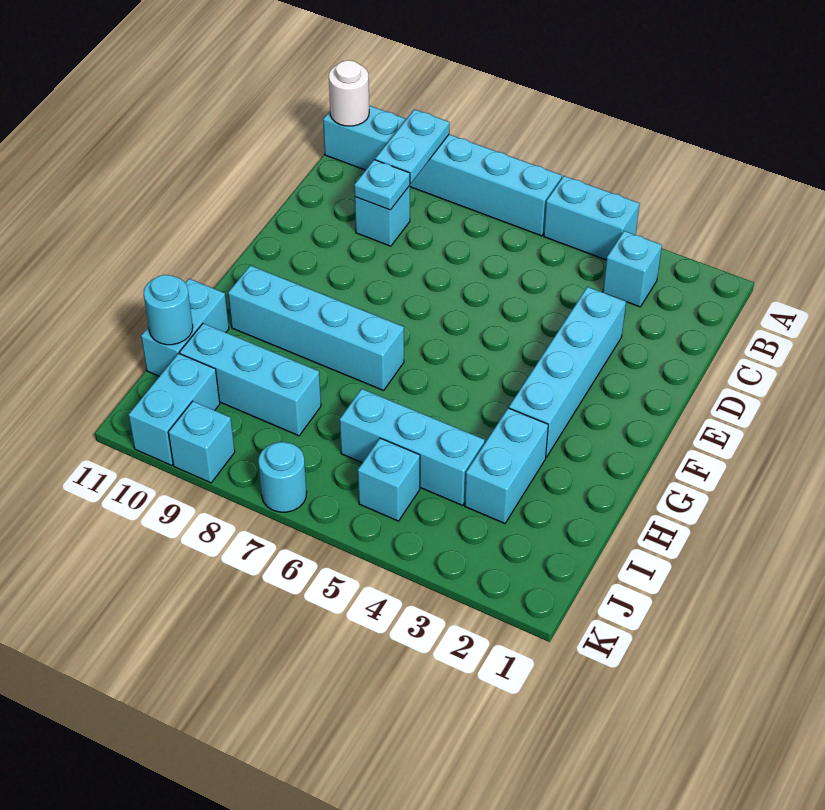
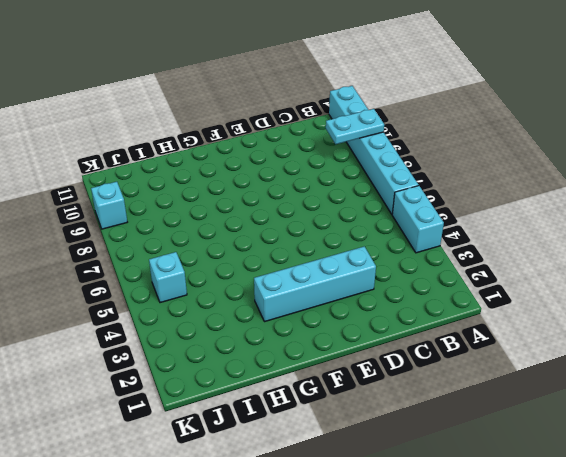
none -> cyan 1x1 brick [603,231,662,307]
none -> cyan 1x1 brick [355,185,410,246]
none -> cyan 1x4 brick [228,265,404,390]

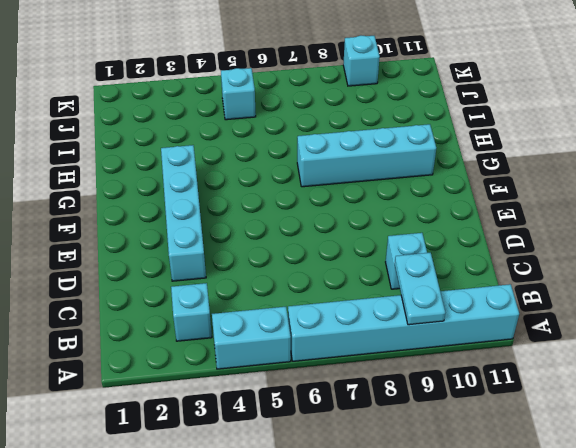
none -> cyan 1x2 brick [465,408,548,523]
none -> cyan 1x2 brick [141,279,229,376]
none -> cyan 1x3 brick [340,389,485,505]

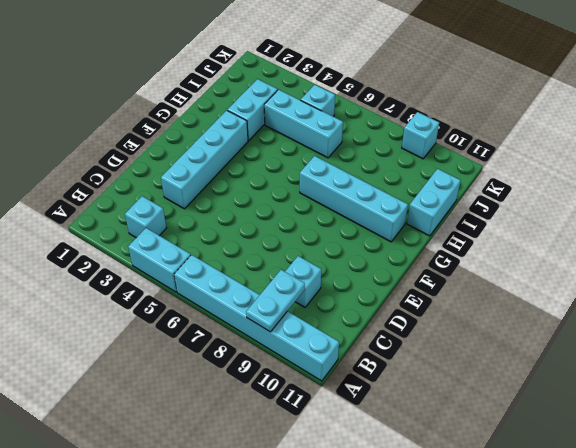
none -> cyan 1x3 brick [180,323,321,436]
none -> cyan 1x2 brick [129,353,220,465]
none -> cyan 1x1 round brick [258,442,307,512]

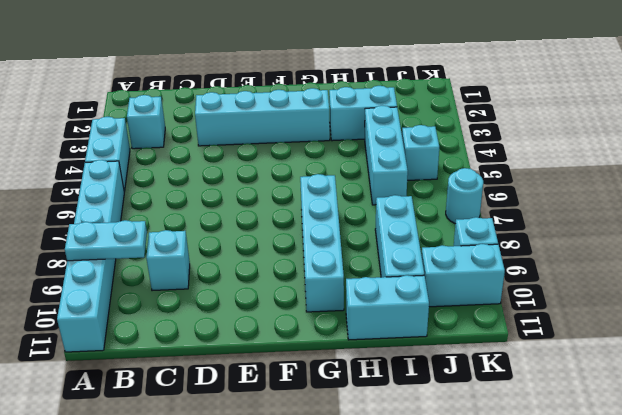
none -> white 1x1 round brick [329,60,369,126]
none -> cyan 1x1 plate [354,160,410,210]
none -> cyan 1x1 round brick [144,275,193,345]

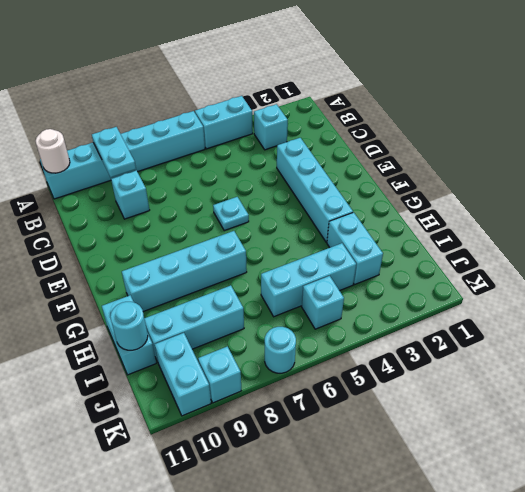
cyan 1x1 plate [213,197,249,231] -> cyan 1x1 plate moved to [354,160,410,210]

